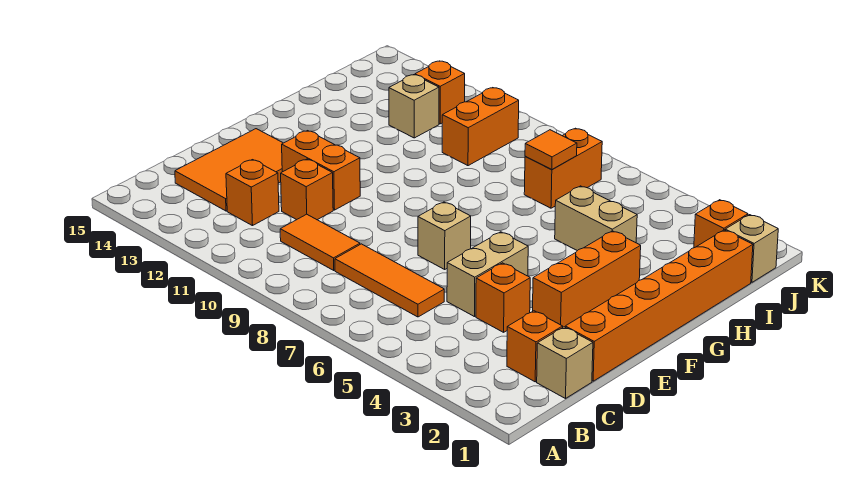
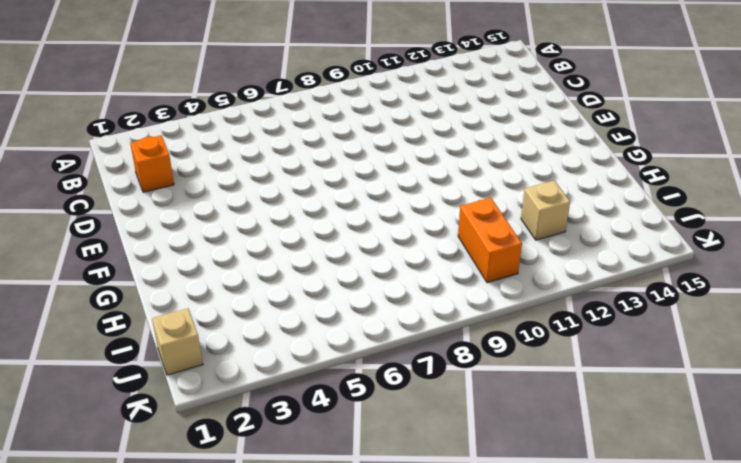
none -> tan 1x1 brick [537,327,593,399]
none -> orange 1x3 tile [335,244,444,317]
none -> orange 1x2 tile [280,214,360,270]

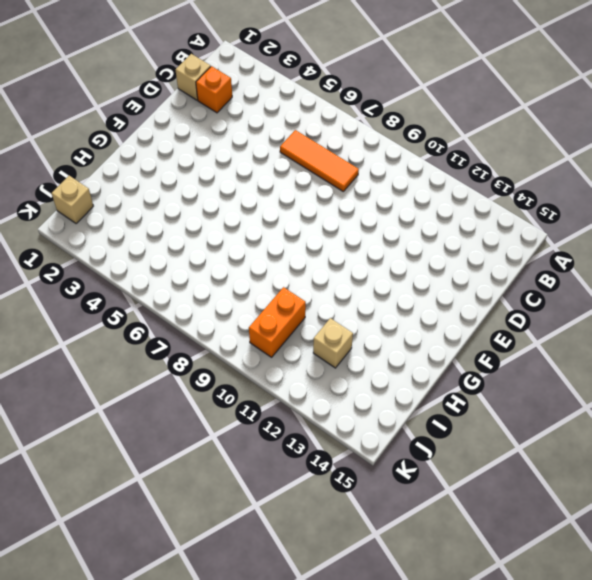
none -> orange 1x2 tile [280,214,360,270]
none -> orange 1x1 brick [226,160,279,226]
none -> orange 2x3 tile [175,129,283,211]

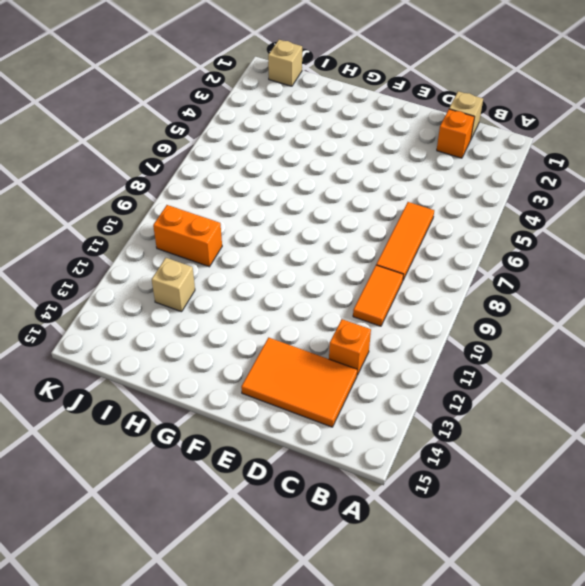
none -> orange 1x6 brick [565,230,753,381]
none -> orange 1x1 brick [476,263,530,332]
none -> tan 1x2 brick [447,232,528,317]

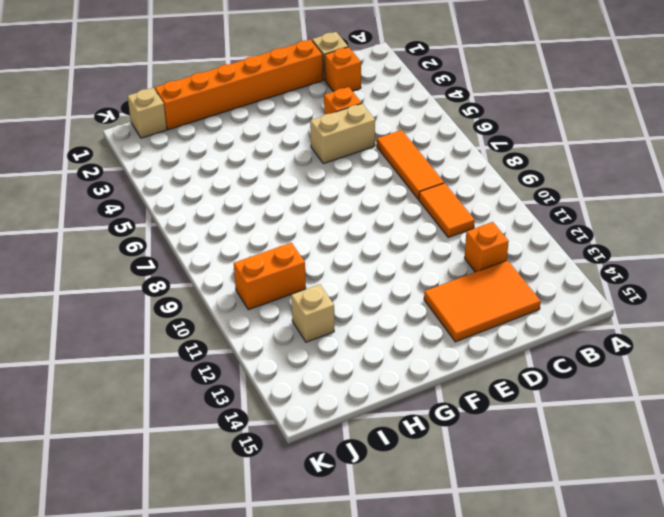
none -> orange 1x1 brick [281,159,333,220]
none -> orange 1x3 brick [533,231,641,327]
none -> tan 1x1 brick [418,202,471,269]

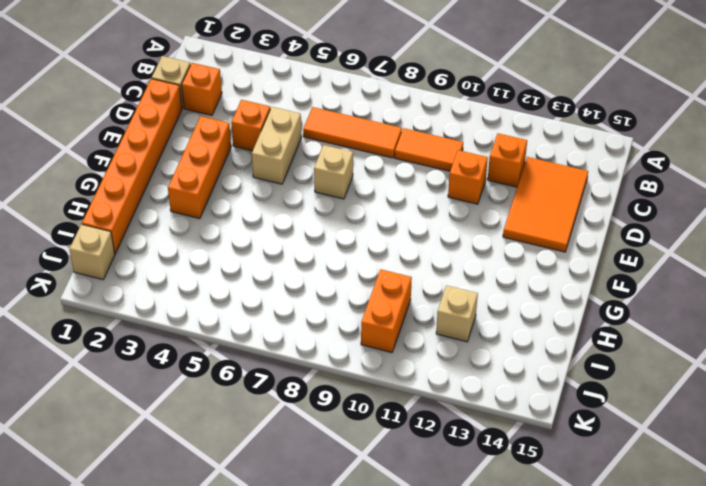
none -> orange 1x2 brick [282,131,360,210]
none -> tan 1x2 brick [555,186,637,251]
none -> orange 1x2 brick [524,128,602,208]

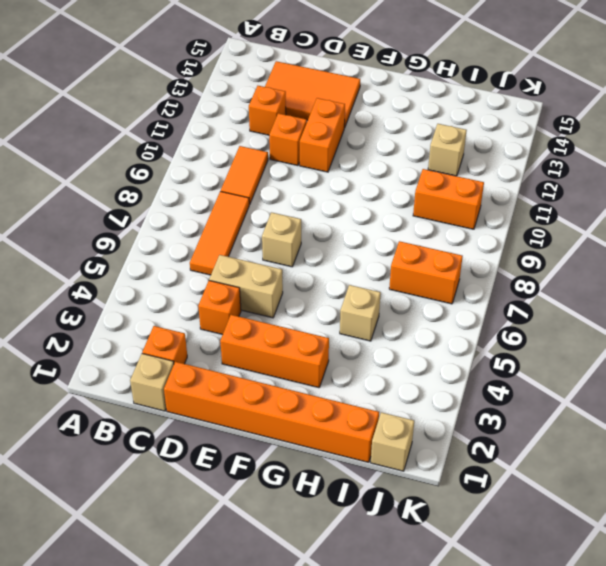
tan 1x1 brick [340,285,381,341] -> tan 1x2 brick [555,186,637,251]
none -> orange 1x1 brick [694,200,748,248]
none -> orange 1x1 brick [415,61,465,124]
none -> orange 1x1 tile [525,130,577,170]

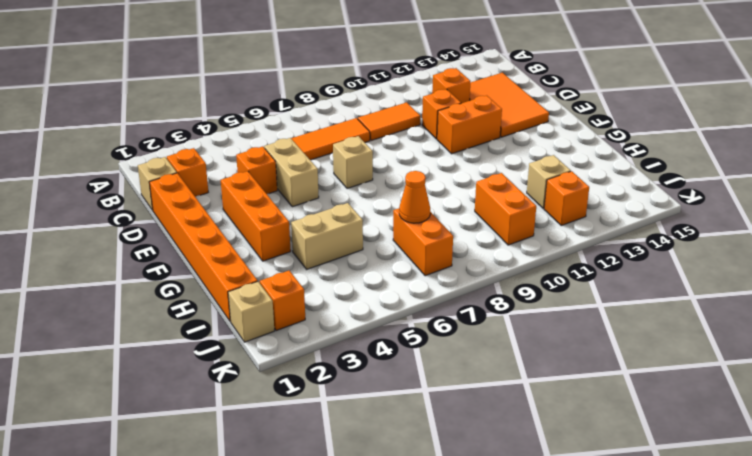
orange 1x1 cone [399,171,430,223] -> orange 1x1 tile [525,130,577,170]

